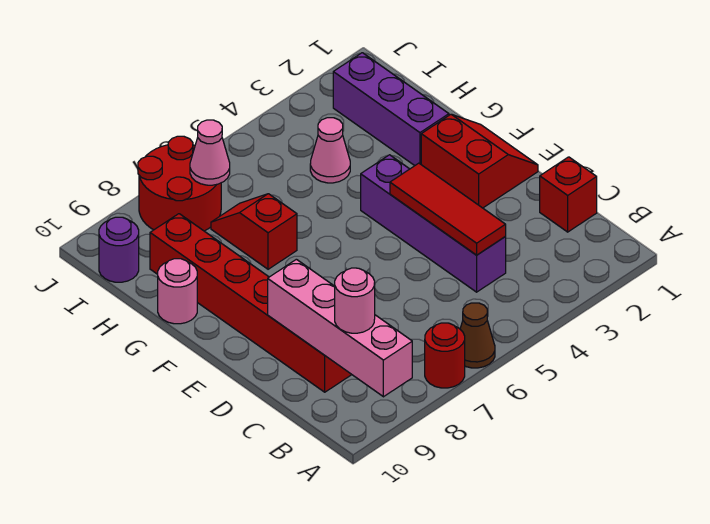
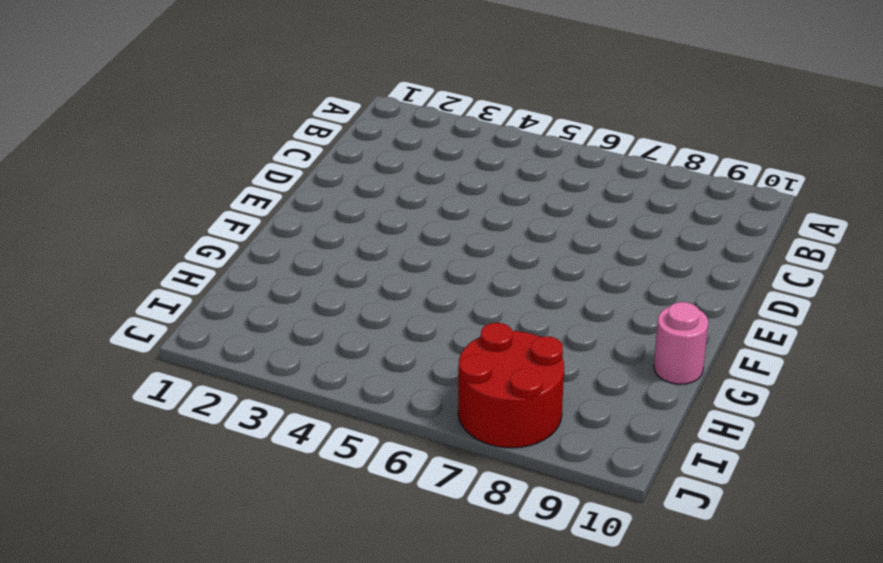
none -> brown 1x1 cone [460,303,495,368]
none -> red 1x1 round brick [425,323,465,388]
none -> red 1x1 brick [540,157,597,232]

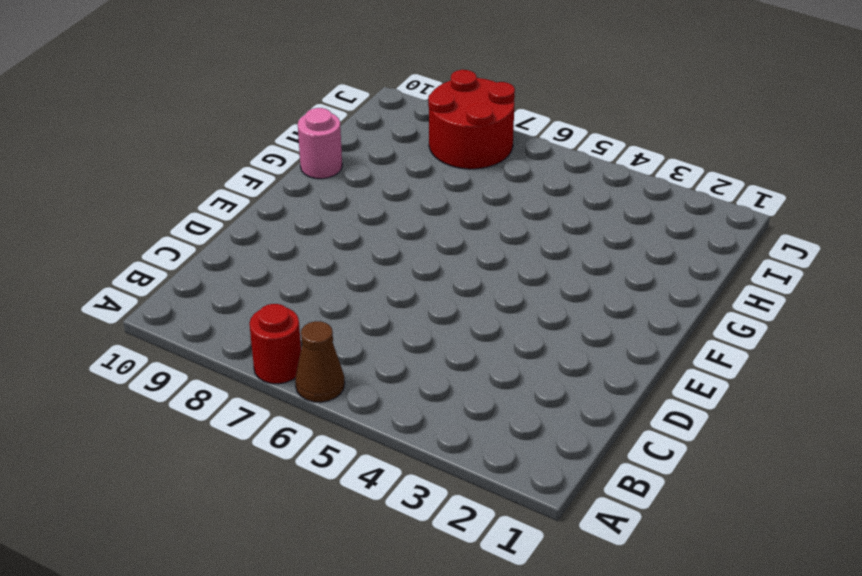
none -> red 1x1 brick [540,157,597,232]
none -> purple 1x4 brick [361,155,506,292]
none -> red 1x6 brick [150,214,352,392]

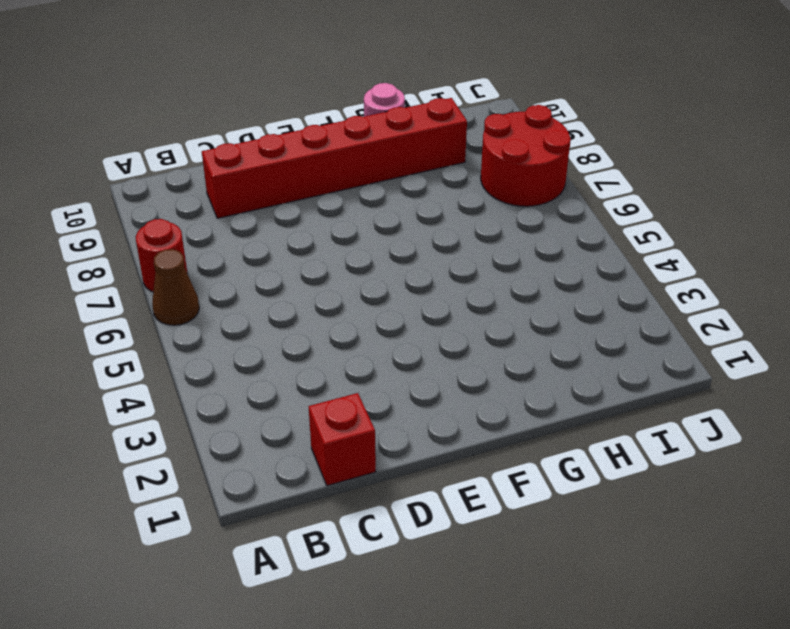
none -> purple 1x4 brick [361,155,506,292]
none -> red 2x2 slope [421,114,538,208]
none -> purple 1x3 brick [333,53,449,166]

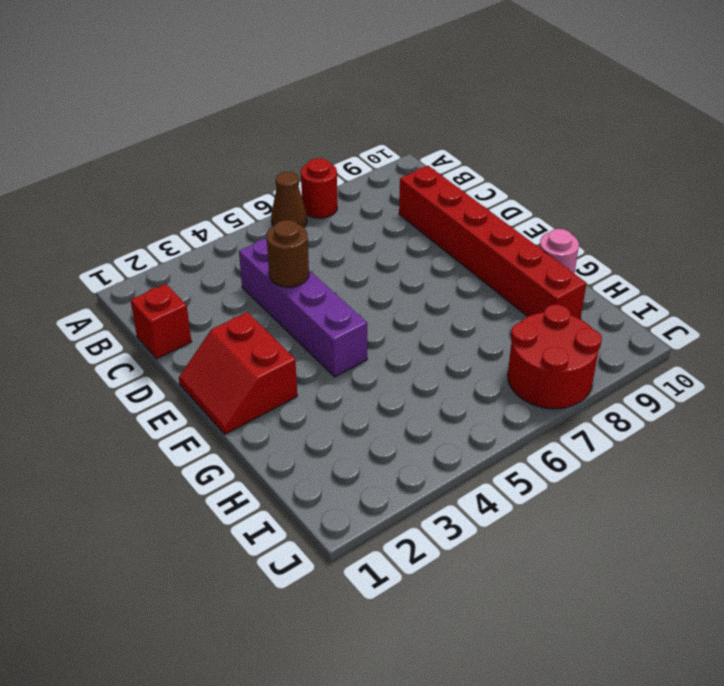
brown 1x1 round brick [267,220,309,287] -> red 1x3 tile [390,163,506,255]
none -> purple 1x3 brick [333,53,449,166]
none -> red 1x2 slope [211,194,297,269]
none -> pink 1x1 cone [310,118,350,183]

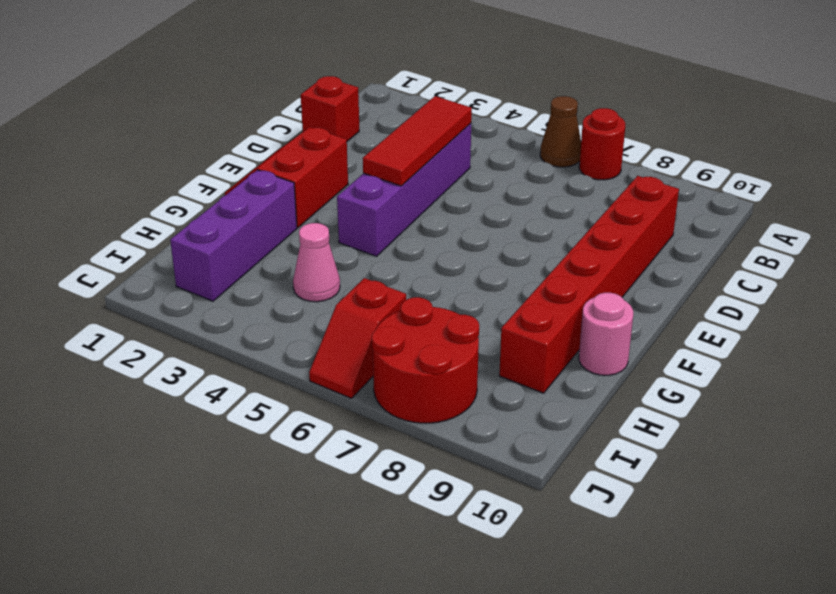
red 1x2 slope [309,278,406,398] -> red 1x2 slope moved to [211,194,297,269]
none -> purple 1x1 round brick [99,217,139,282]
none -> pink 1x4 brick [268,259,412,397]
none -> pink 1x1 cone [190,120,230,185]

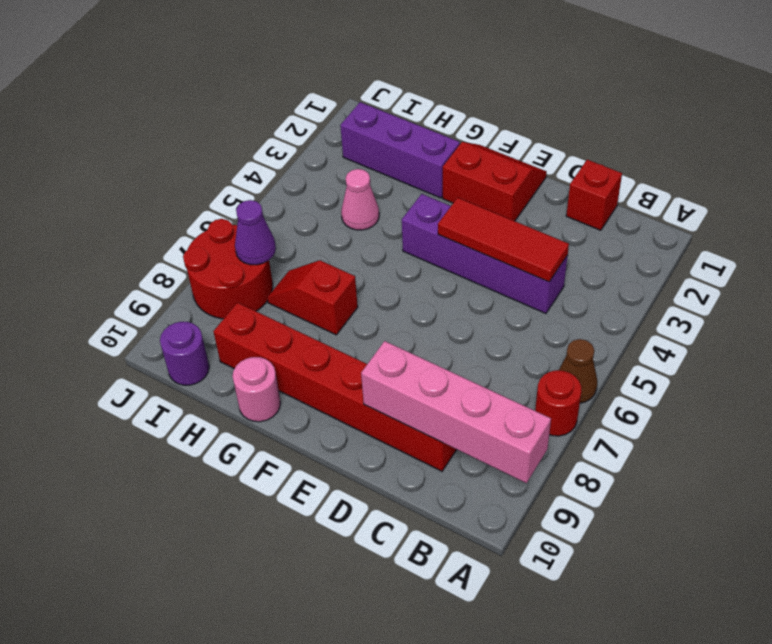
purple 1x1 cone [235,200,276,265] -> pink 1x1 cone [190,120,230,185]
none -> pink 1x1 round brick [335,268,375,333]

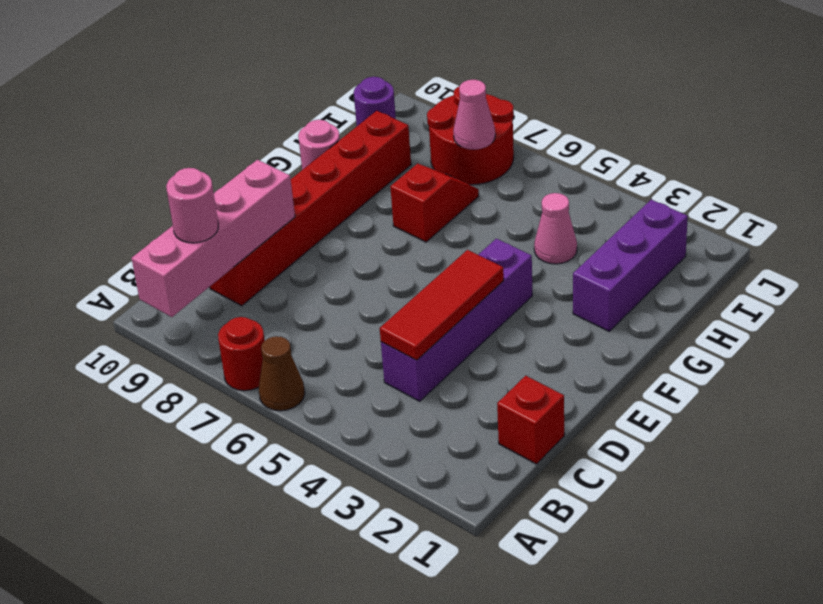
none -> red 2x2 slope [421,114,538,208]

